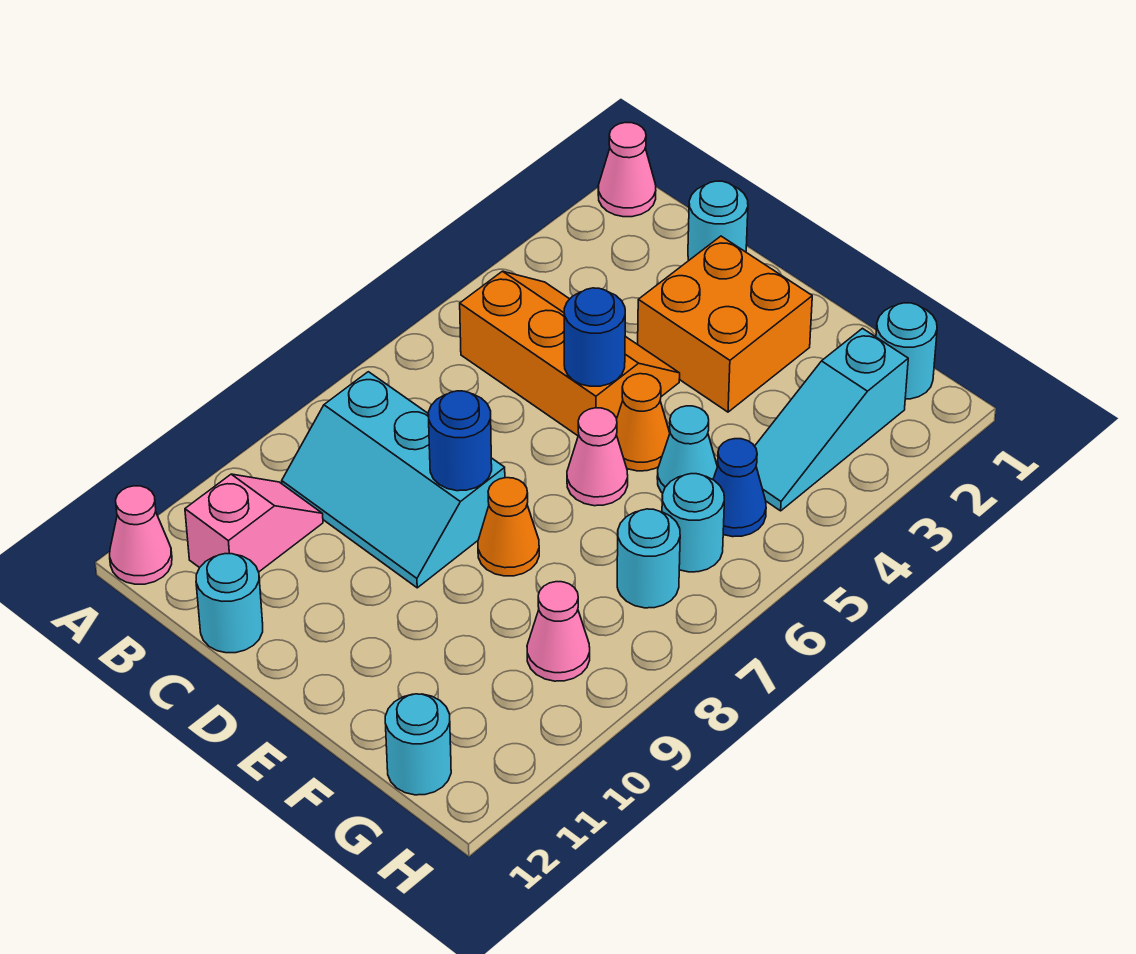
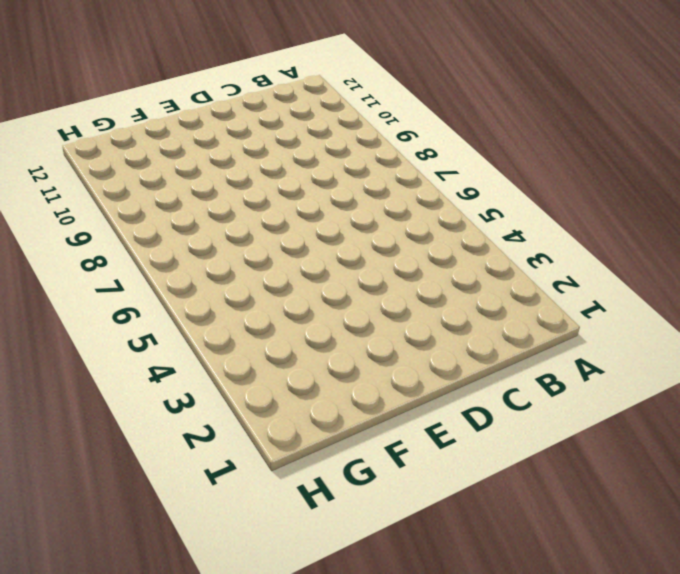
none -> pink 1x1 cone [598,122,656,217]
none -> pink 1x1 cone [110,486,172,584]
none -> orange 2x3 slope [460,271,680,436]

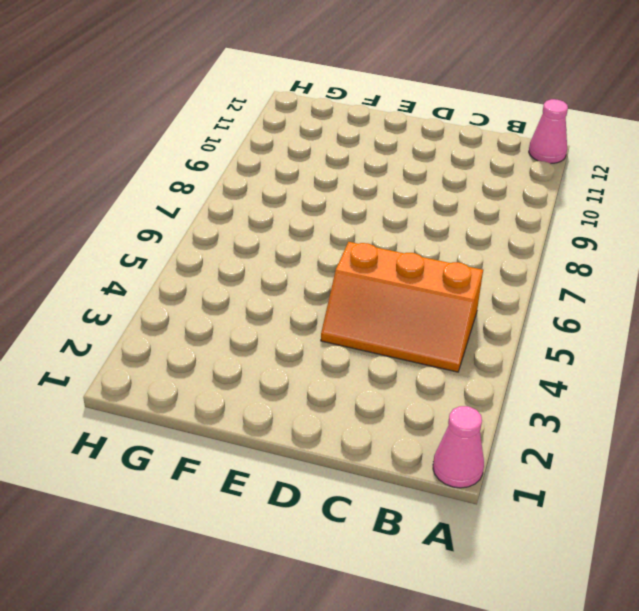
none -> cyan 2x3 slope [282,372,505,588]
none -> pink 1x2 slope [185,474,323,572]
none -> cyan 1x1 round brick [688,181,748,260]

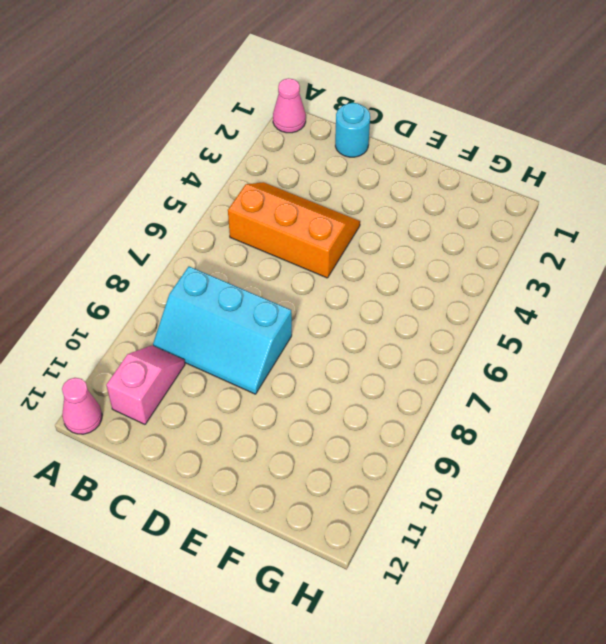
none -> cyan 1x1 round brick [196,554,263,653]
none -> orange 2x2 brick [638,236,812,412]
none -> orange 1x1 cone [616,374,670,471]

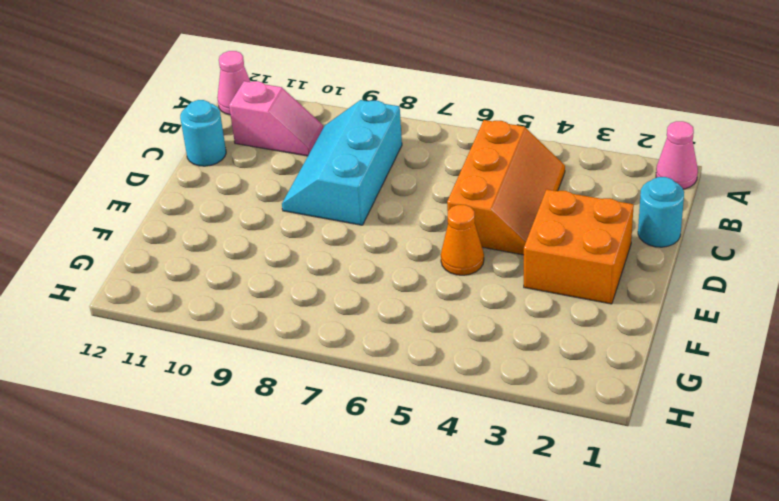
none -> pink 1x1 cone [567,408,628,506]
none -> orange 1x1 cone [478,478,539,576]
none -> cyan 1x1 cone [657,406,717,493]

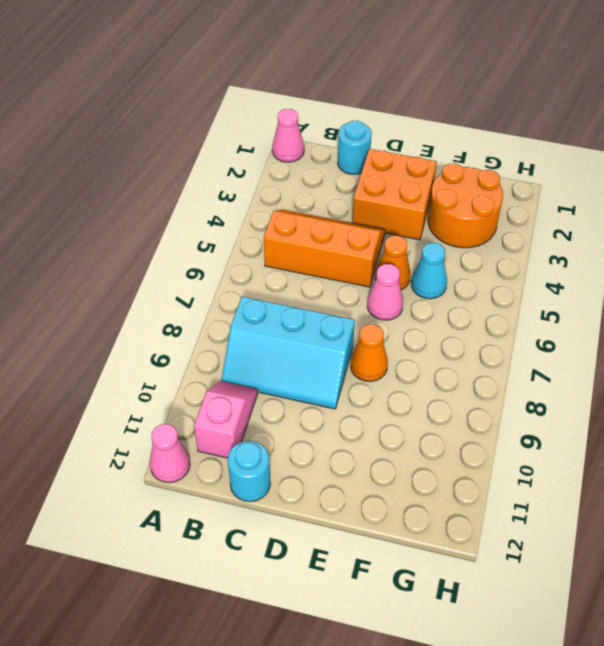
orange 2x2 round brick [428,164,503,248] -> cyan 1x3 slope [755,328,908,511]
none -> cyan 1x1 round brick [876,303,937,399]
none -> blue 1x1 cone [713,439,766,537]
none -> cyan 1x1 round brick [662,474,724,572]

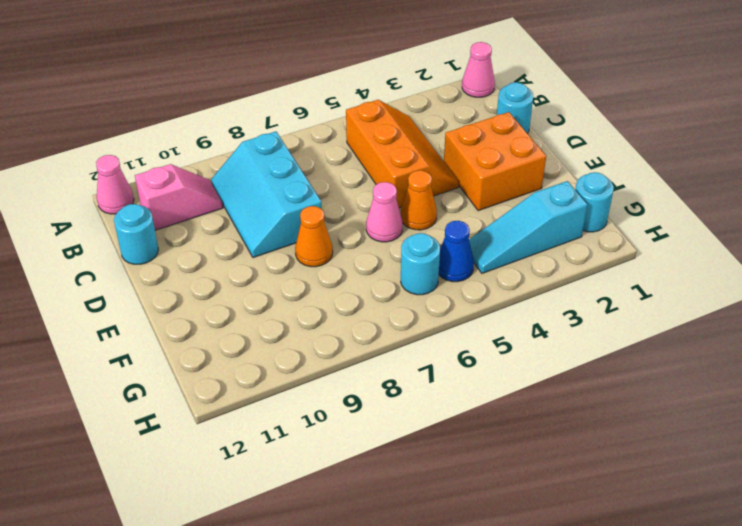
none -> cyan 1x1 cone [657,406,717,493]
none -> cyan 1x1 round brick [617,509,680,608]
none -> pink 1x1 cone [527,582,590,681]

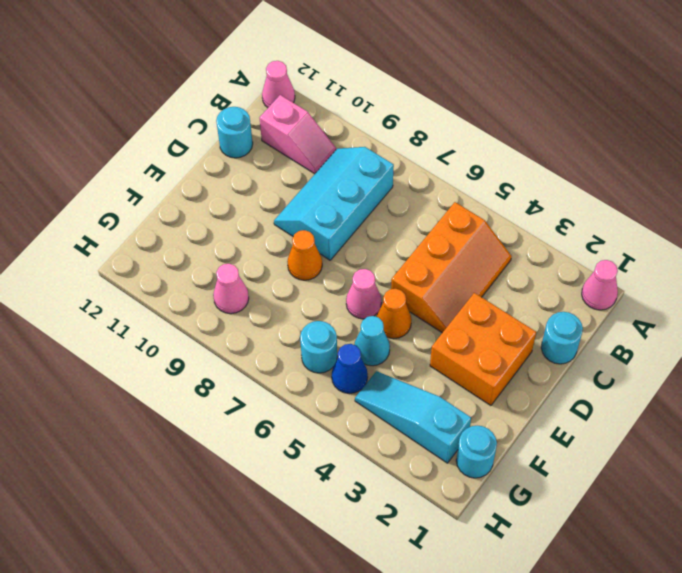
none -> cyan 1x1 round brick [617,509,680,608]
none -> cyan 1x1 round brick [385,694,451,795]
none -> blue 1x1 round brick [564,288,625,386]

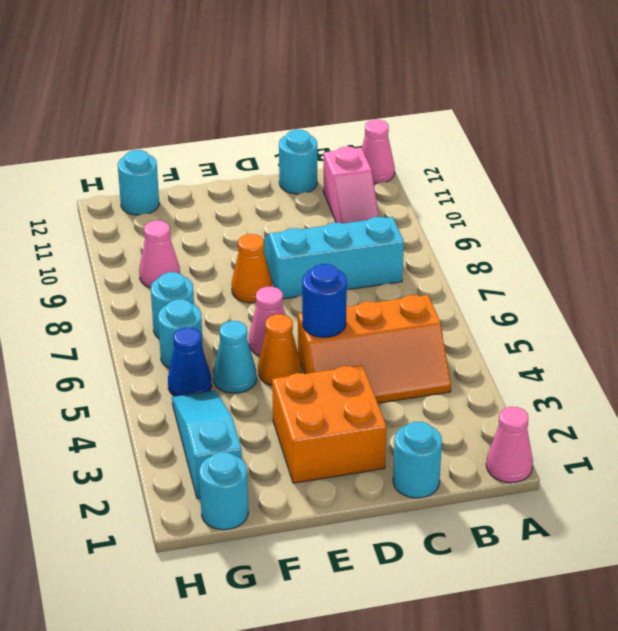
none -> blue 1x1 round brick [428,391,492,491]

